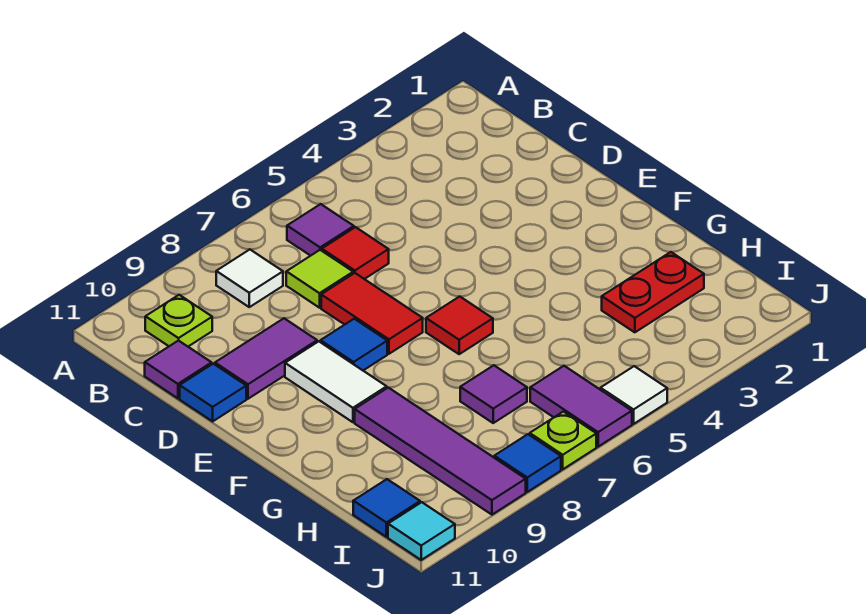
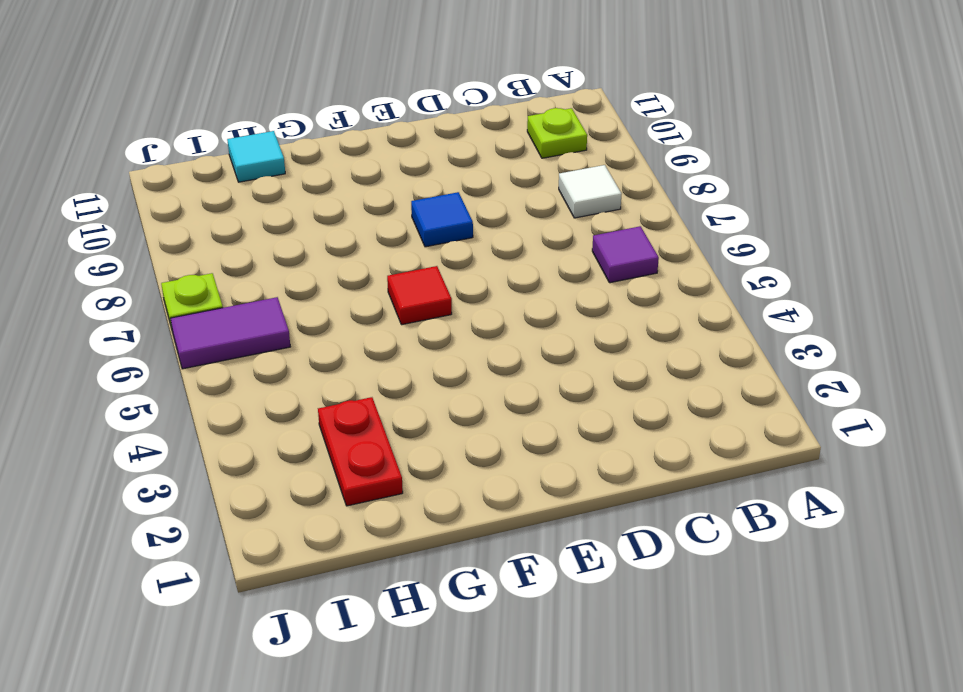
cyan 1x1 tile [227,131,285,182] -> cyan 1x1 tile moved to [388,502,455,560]
none -> red 1x1 tile [322,227,389,279]
none -> lime 1x1 tile [286,250,353,308]
none -> purple 1x1 tile [145,340,212,398]

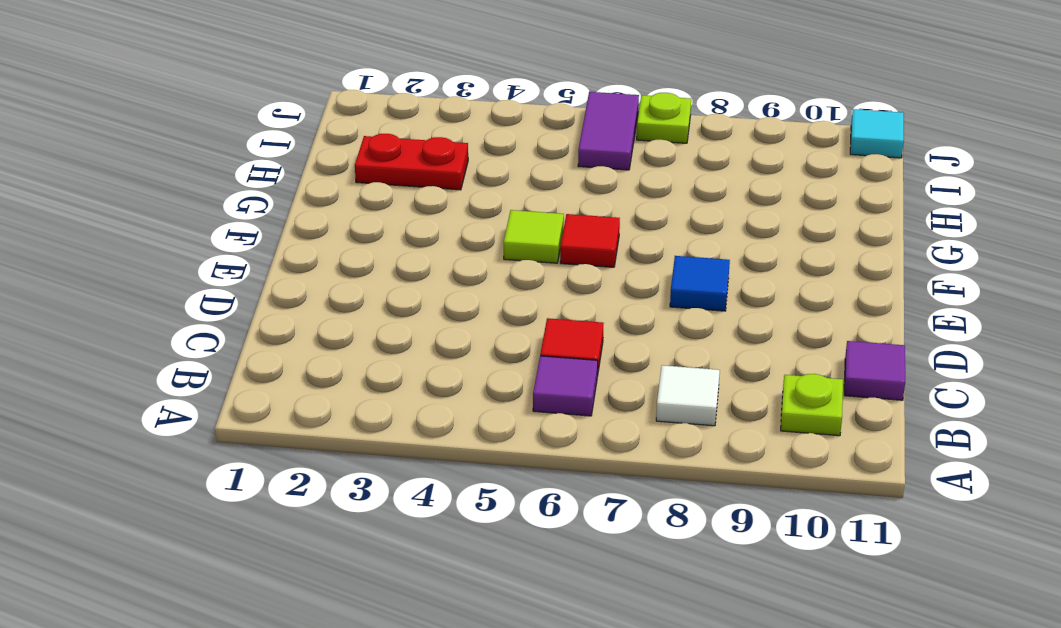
lime 1x1 tile [504,210,564,263] -> lime 1x1 tile moved to [286,250,353,308]
none -> red 1x2 tile [321,273,423,354]
none -> purple 1x2 tile [215,318,317,399]
none -> blue 1x1 tile [180,364,246,421]

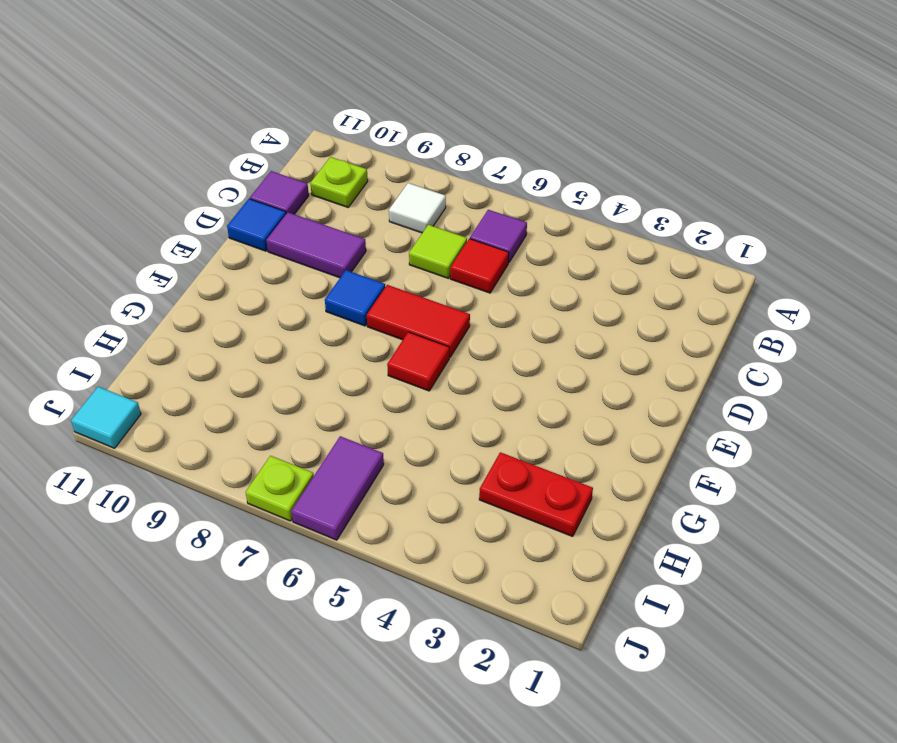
red 1x2 tile [367,285,470,357] -> red 1x2 tile turned to [321,273,423,354]
none -> white 1x2 tile [285,341,387,422]
none -> purple 1x4 tile [355,388,526,515]
none -> purple 1x1 tile [460,365,527,423]

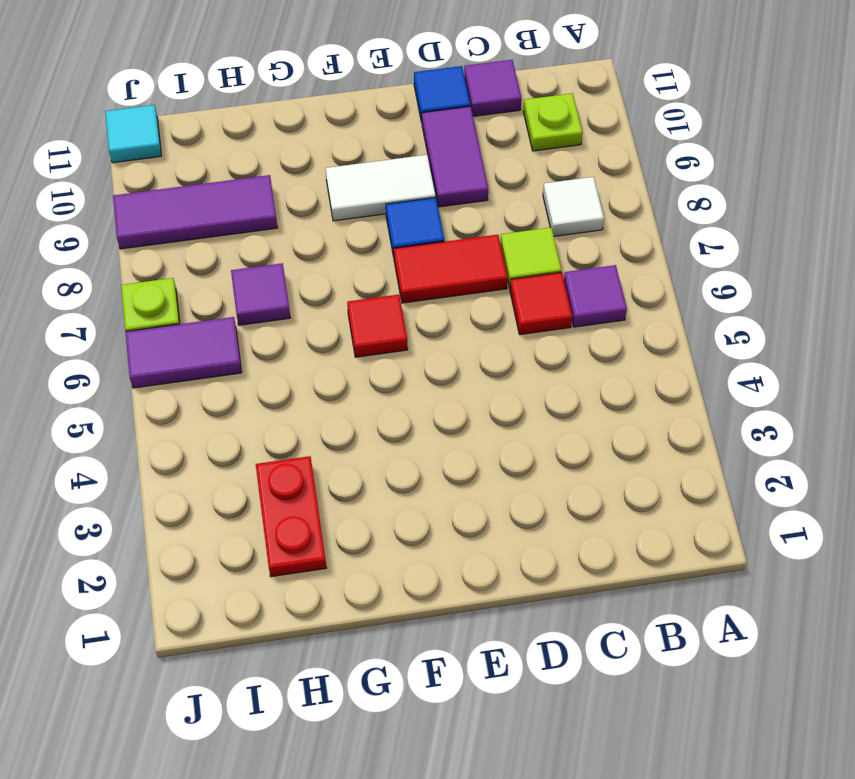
purple 1x3 tile [113,175,277,249] -> purple 1x4 tile [355,388,526,515]
none -> blue 1x1 tile [353,479,420,537]
none -> white 1x1 tile [601,366,667,424]
none -> blue 1x1 tile [494,434,561,492]

